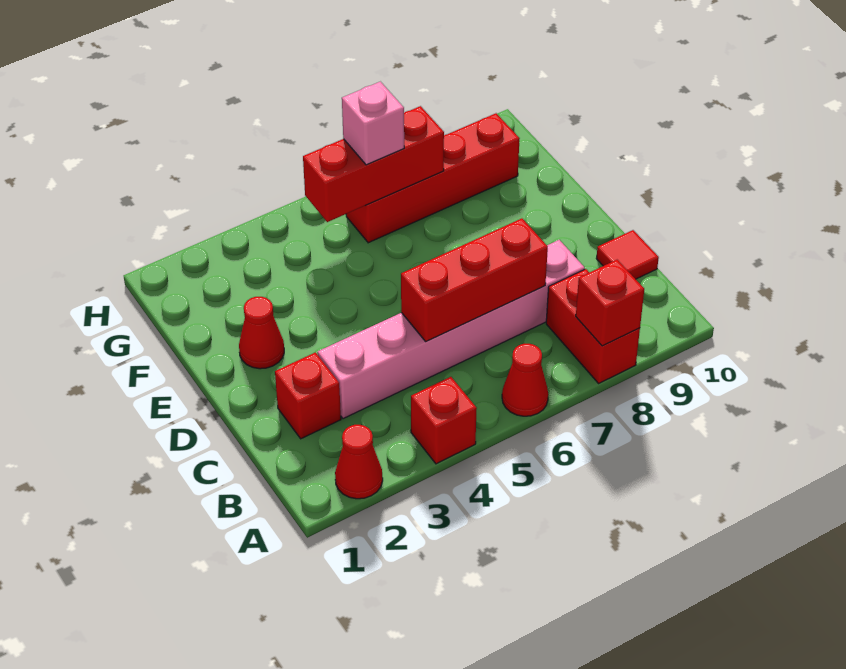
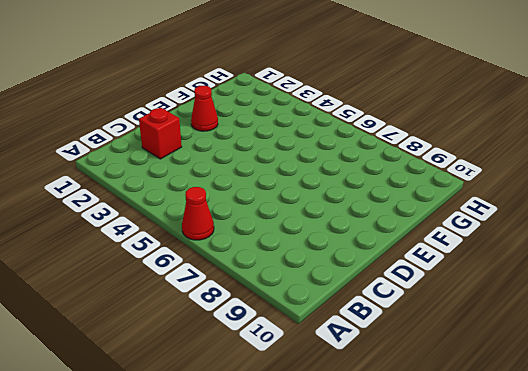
none -> red 1x1 cone [335,425,383,499]
none -> red 1x1 brick [411,377,477,464]
none -> red 1x2 brick [546,269,640,383]

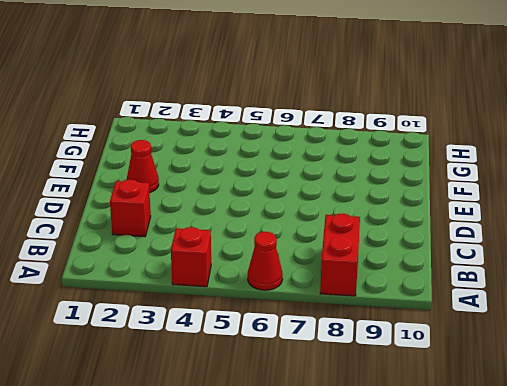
none -> red 1x1 cone [335,425,383,499]
none -> pink 1x6 brick [318,240,585,419]
none -> red 1x1 tile [596,230,659,279]

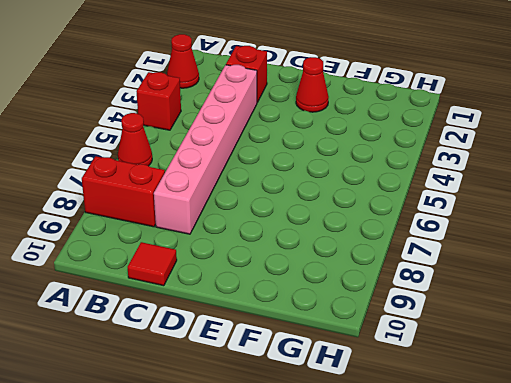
none -> red 1x4 brick [346,113,520,243]
none -> red 1x1 brick [576,260,644,346]
none -> red 1x3 brick [401,218,548,342]

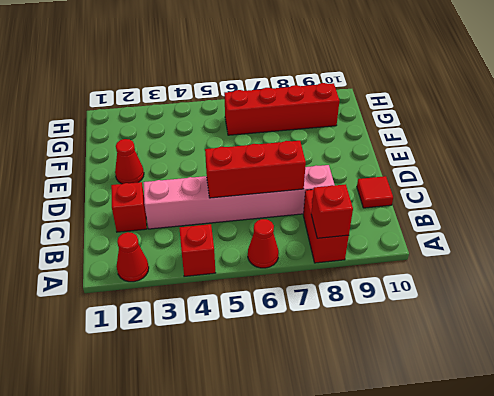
none -> red 1x3 brick [303,106,444,222]
none -> pink 1x1 brick [342,82,404,165]

